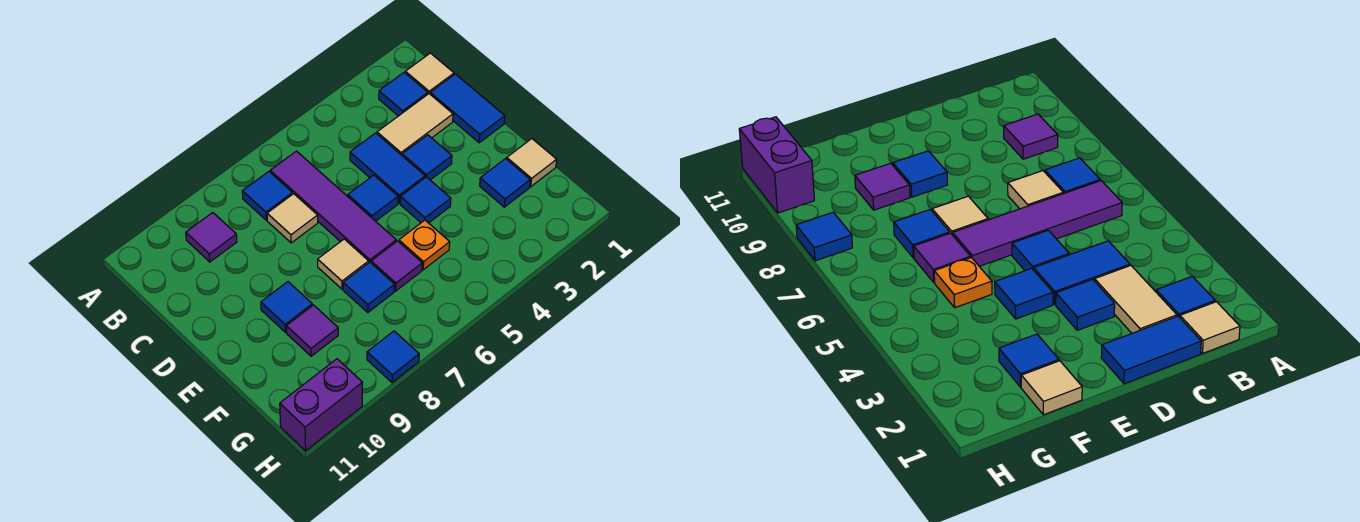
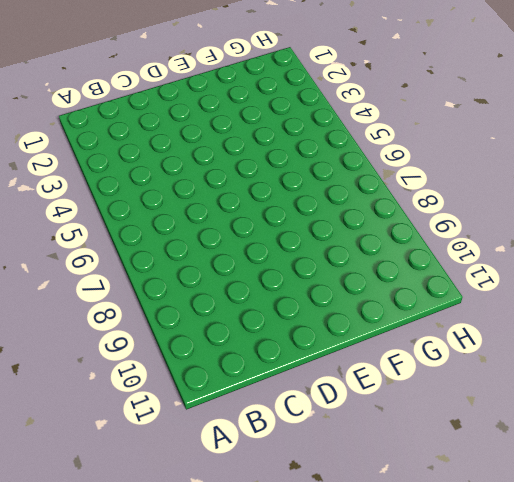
none -> tan 1x1 tile [405,53,454,94]
none -> blue 1x1 tile [379,72,428,116]
none -> purple 1x4 tile [270,151,396,263]

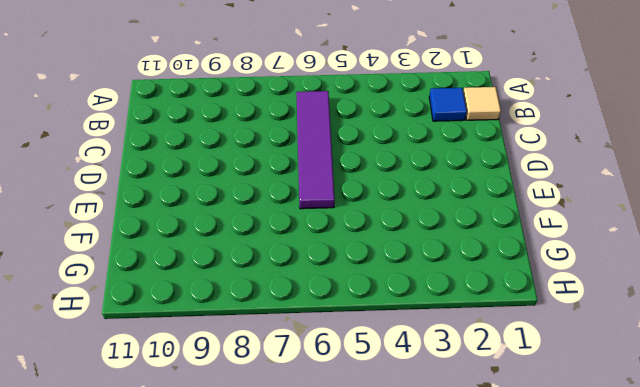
none -> blue 1x1 tile [242,172,293,220]
none -> purple 1x1 tile [186,213,237,262]
none -> blue 1x2 tile [430,74,505,143]

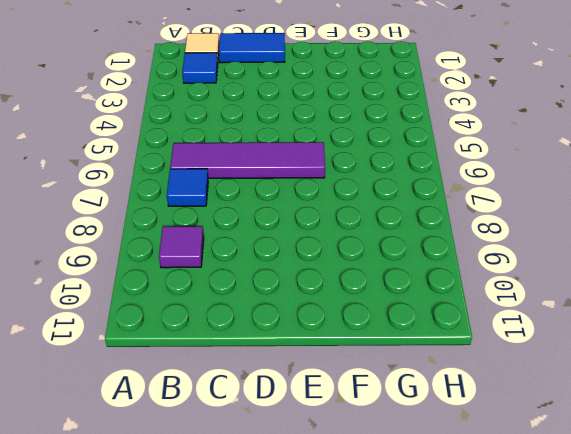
none -> tan 1x2 tile [377,94,453,155]
none -> blue 1x2 tile [350,133,425,203]
none -> tan 1x1 tile [267,194,318,243]

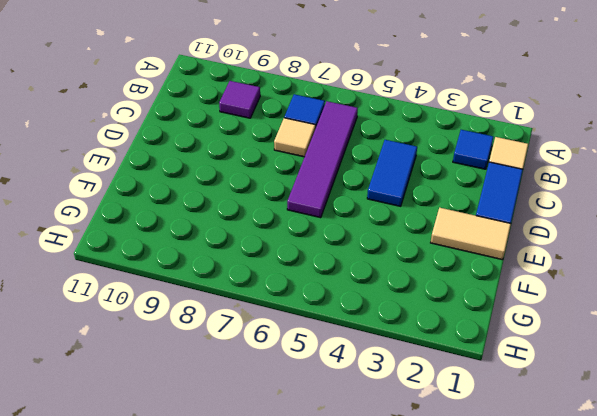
tan 1x2 tile [431,208,511,260] -> tan 1x2 tile moved to [377,94,453,155]
none -> blue 1x1 tile [402,135,452,180]
none -> blue 1x1 tile [348,175,398,221]
none -> blue 1x1 tile [400,177,451,223]

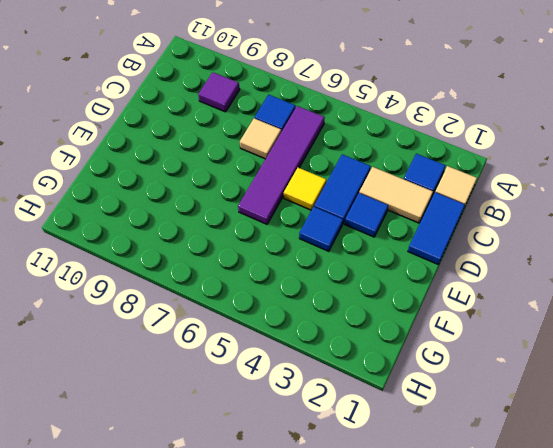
yellow 1x1 tile [284,168,326,210] -> blue 1x1 tile [348,175,398,221]
none -> tan 1x1 tile [318,239,369,289]
none -> blue 1x1 tile [261,282,312,332]
none -> tan 1x1 tile [507,139,557,187]

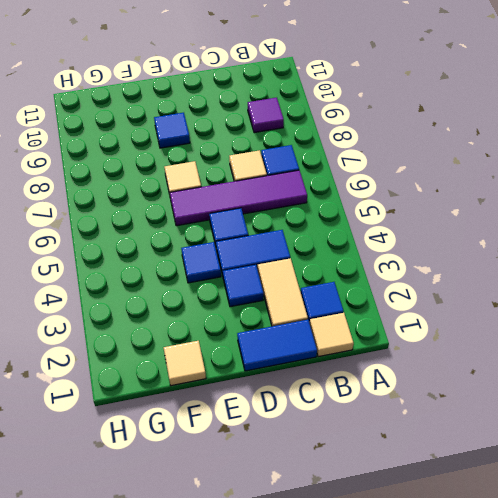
none -> blue 1x1 tile [480,159,530,207]
none -> orange 1x1 plate [399,220,450,270]
none -> purple 1x1 tile [371,241,422,291]

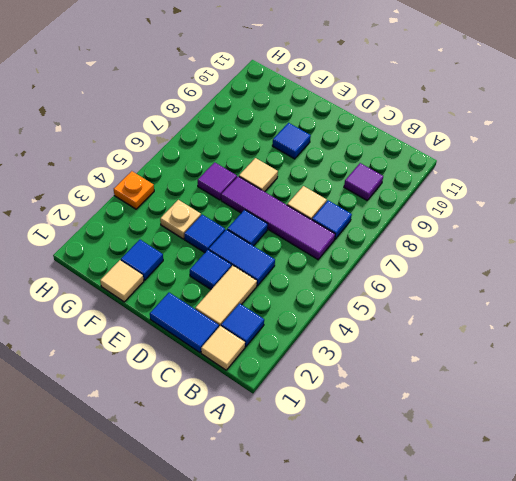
tan 1x1 plate [160,200,201,239] -> none
orange 1x1 plate [114,171,154,209] -> orange 1x1 plate moved to [399,220,450,270]
none -> blue 1x1 tile [343,262,395,312]
none -> purple 1x1 tile [286,305,338,356]
none -> blue 1x1 tile [367,331,419,383]

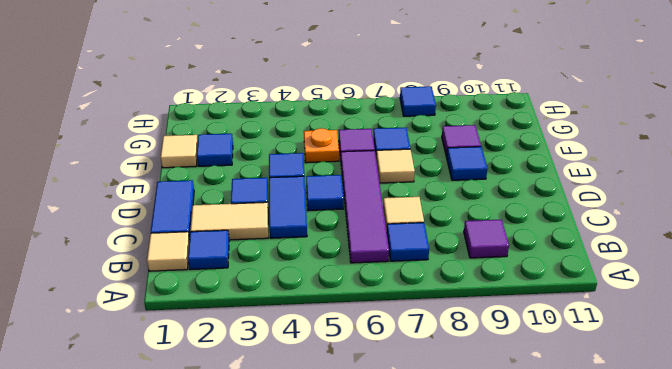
none -> purple 1x2 brick [280,359,362,451]

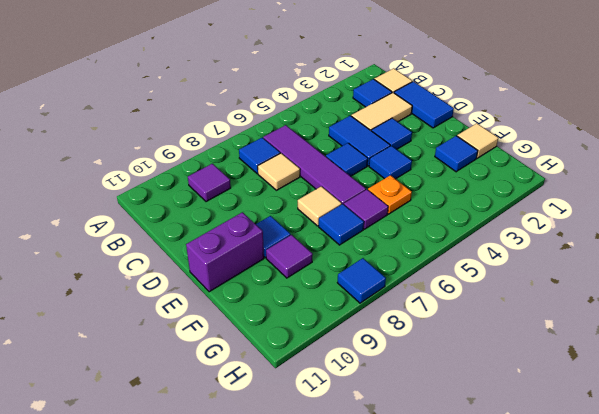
purple 1x2 brick [186,212,264,292] -> purple 1x2 brick moved to [280,359,362,451]

